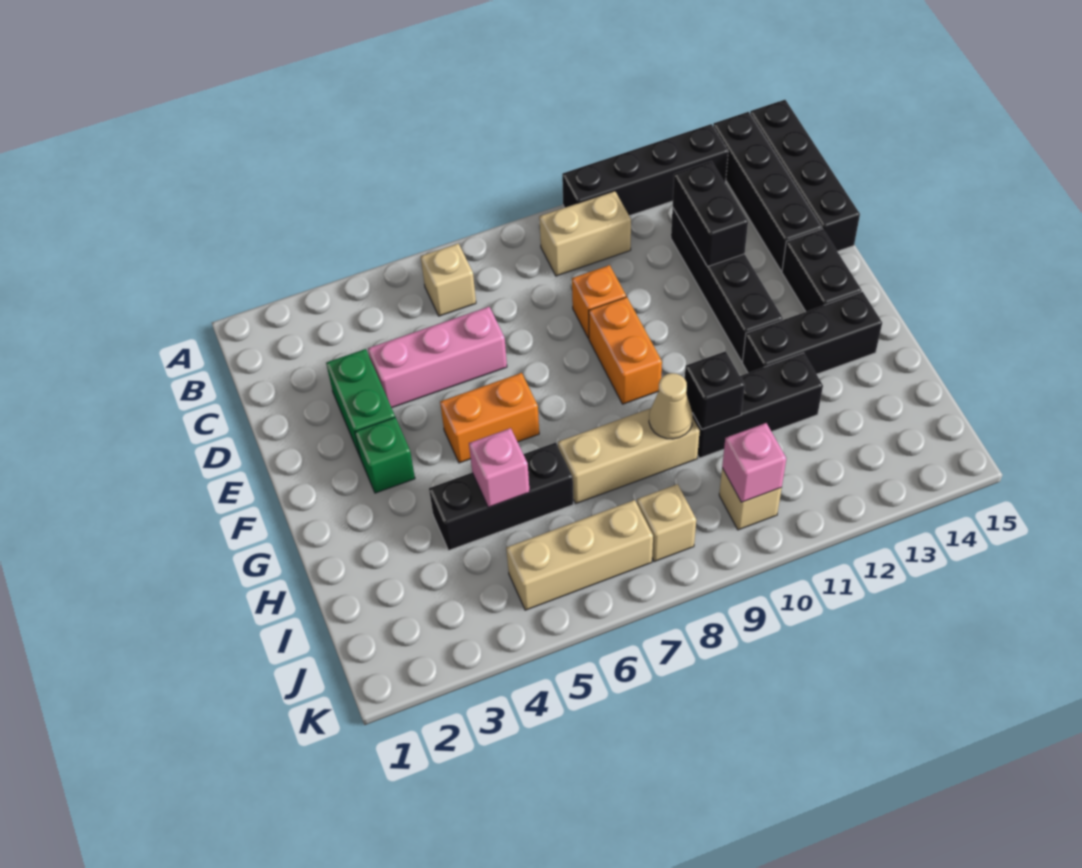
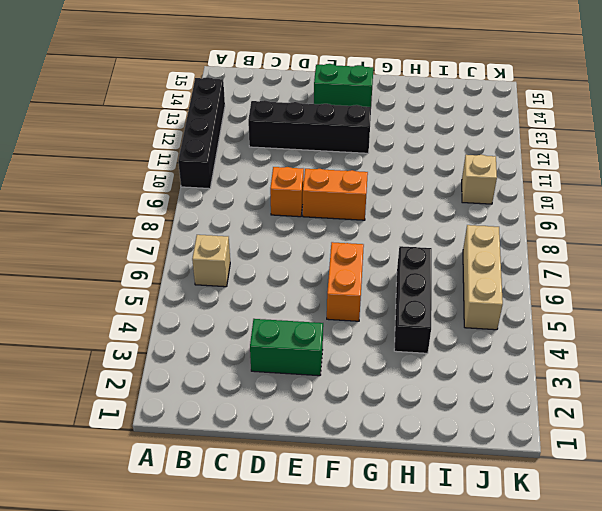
green 1x2 brick [314,64,373,107] -> black 1x2 brick [782,229,862,312]
none -> black 1x4 brick [713,112,822,271]
none -> black 1x4 brick [750,100,860,251]
none -> tan 1x2 brick [539,191,631,276]

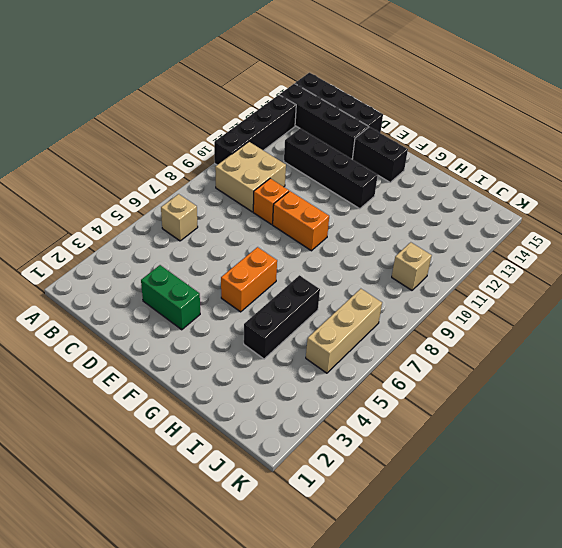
tan 2x2 brick [215,142,286,212] -> tan 1x2 brick [539,191,631,276]
none -> pink 1x3 brick [368,307,507,408]
none -> green 1x1 brick [355,417,415,493]
none -> black 1x3 brick [742,292,882,374]

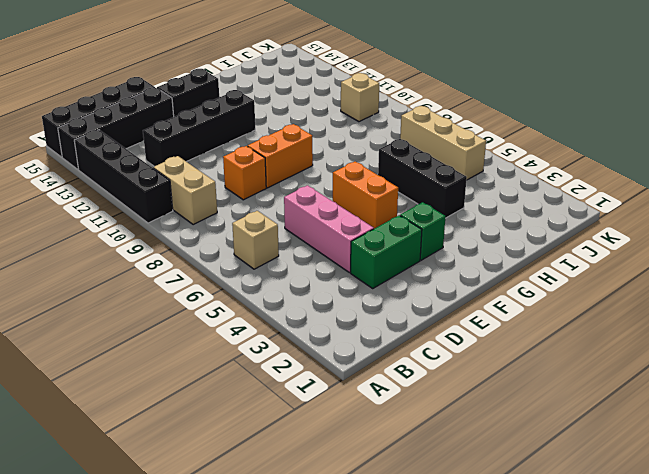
none -> black 1x3 brick [742,292,882,374]
none -> tan 1x3 brick [558,408,700,503]
none -> black 1x3 brick [693,353,823,458]

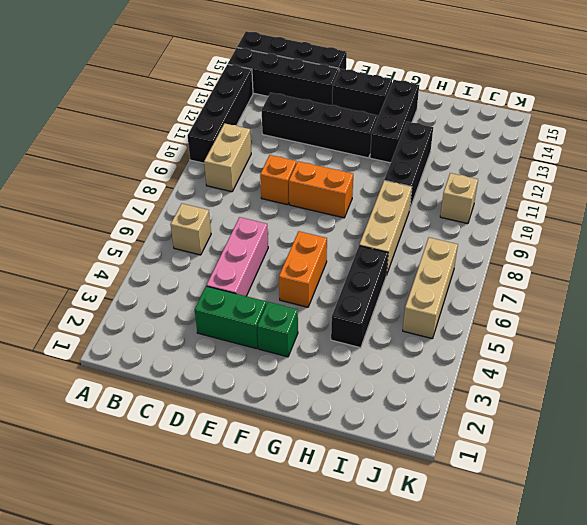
none -> tan 1x1 brick [637,484,696,562]
none -> black 1x2 brick [673,161,748,267]
none -> pink 1x1 brick [469,428,530,507]

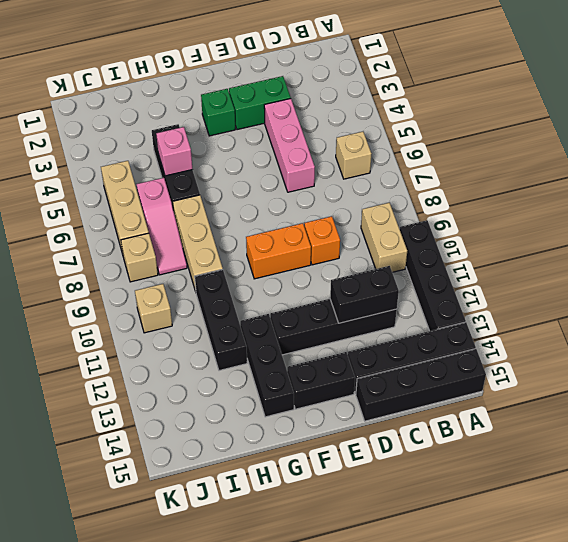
pink 1x3 slope [137,178,187,275] -> none
none -> orange 1x2 brick [440,373,539,463]
none -> tan 1x1 cone [649,373,693,439]
none -> black 1x1 brick [685,351,745,429]

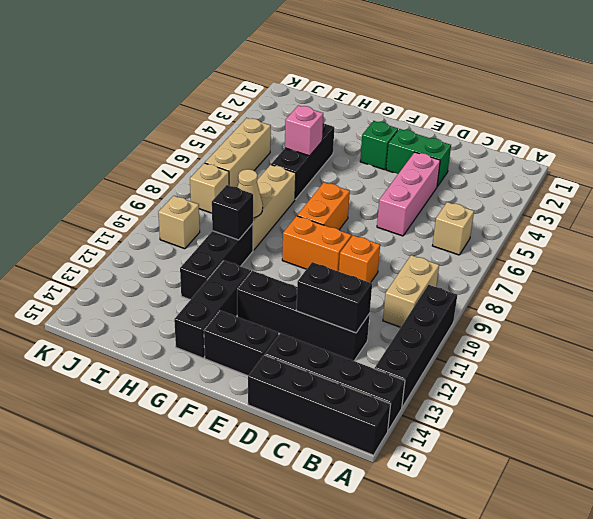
orange 1x2 brick [297,182,350,230] -> orange 1x2 brick moved to [440,373,539,463]
none -> pink 1x1 brick [722,423,786,502]

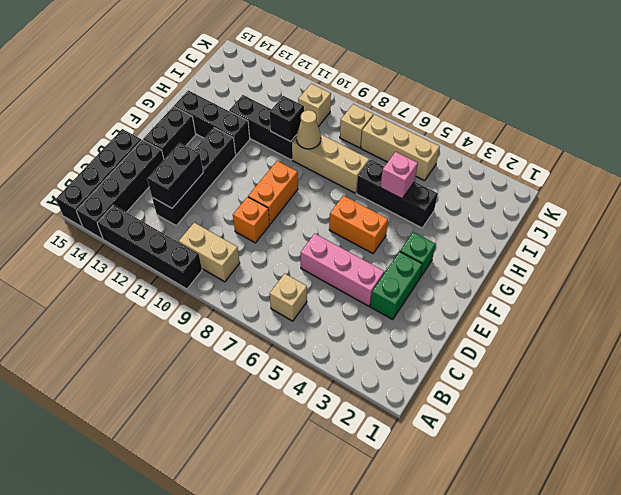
none -> pink 1x1 brick [722,423,786,502]

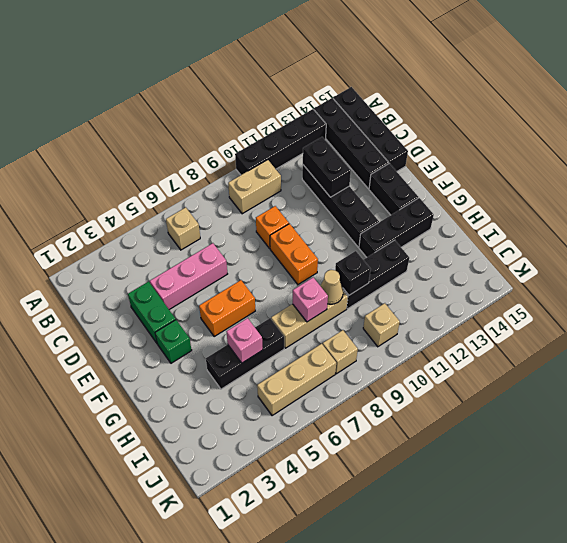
pink 1x1 brick [293,277,328,322] -> pink 1x1 brick moved to [722,423,786,502]

